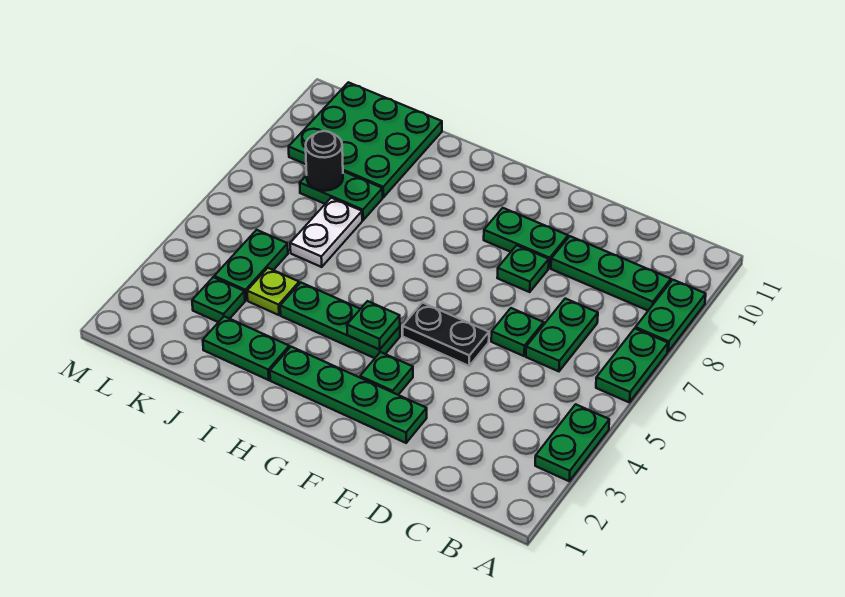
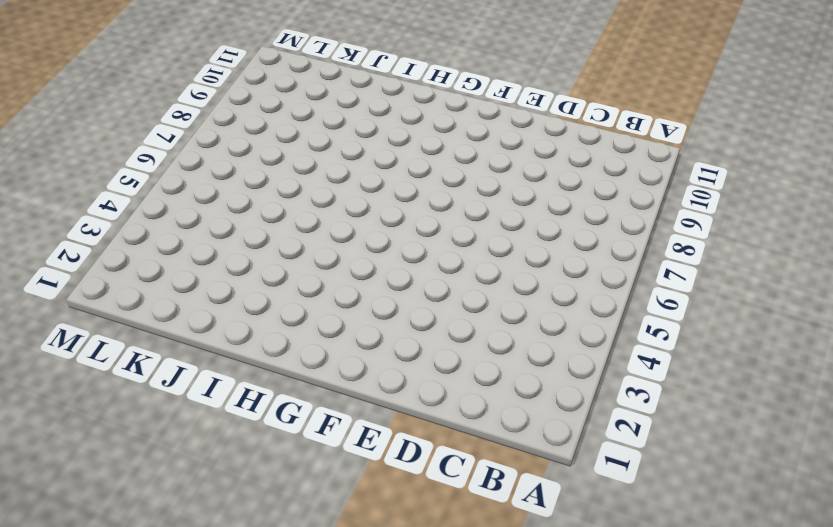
none -> green 1x2 plate [535,404,609,481]
none -> green 1x2 plate [596,329,668,403]
none -> green 1x2 plate [635,280,706,352]

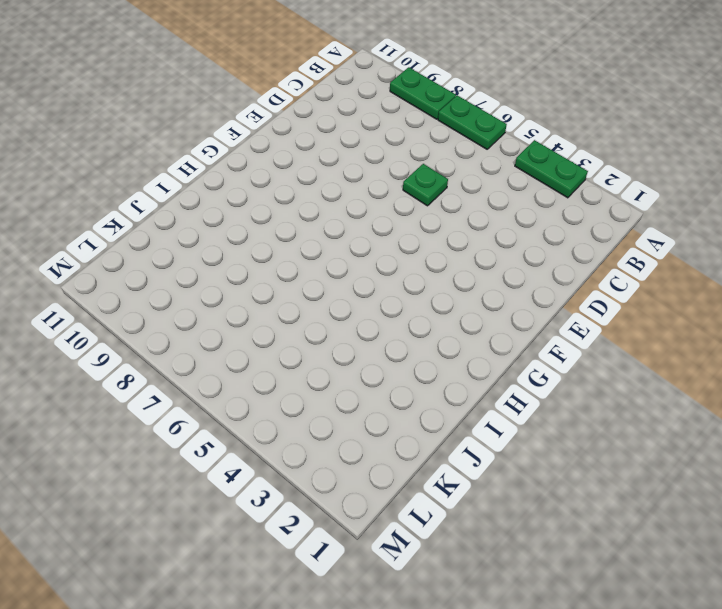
none -> green 1x3 plate [551,236,671,310]
none -> green 1x2 plate [526,299,598,371]
none -> green 1x4 plate [270,347,427,443]

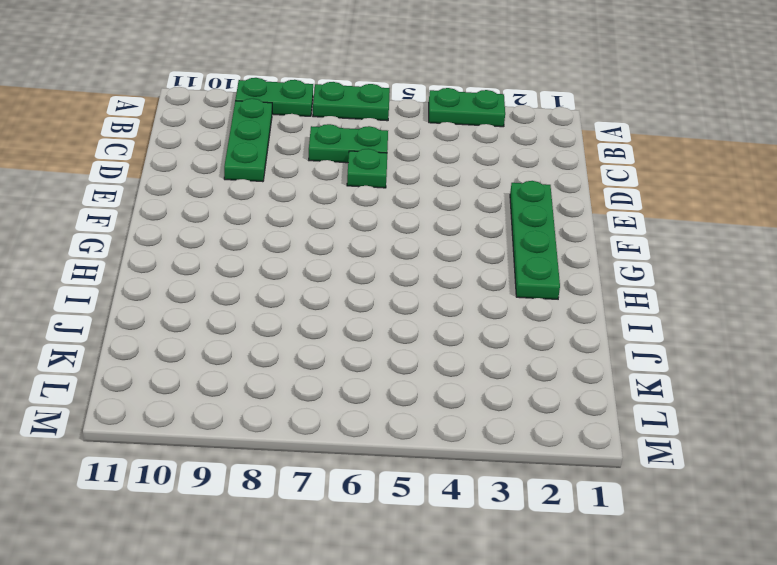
none -> black 1x2 plate [403,303,489,366]
none -> green 1x1 plate [497,245,549,292]
none -> green 1x2 plate [484,208,568,268]

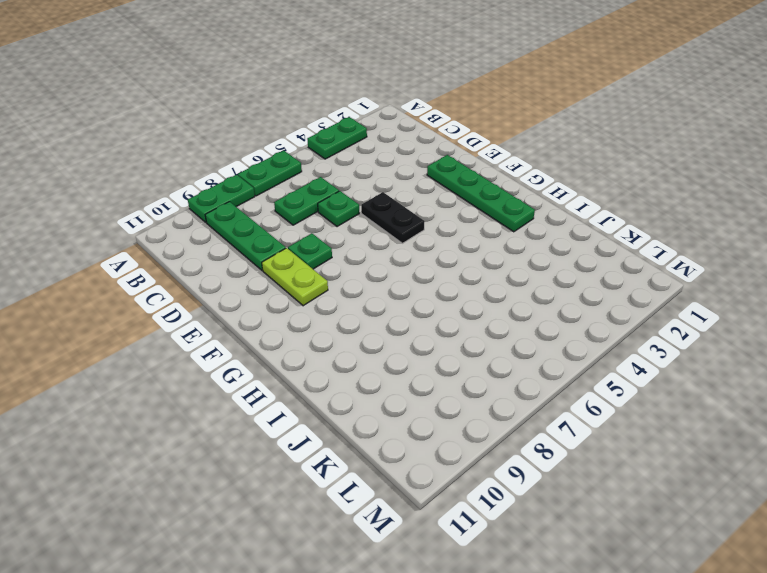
lime 1x2 plate [262,248,328,306] -> green 1x2 plate [484,208,568,268]
none -> green 1x1 plate [360,352,413,395]
none -> green 1x3 plate [280,283,400,358]
none -> green 1x2 plate [203,316,289,380]

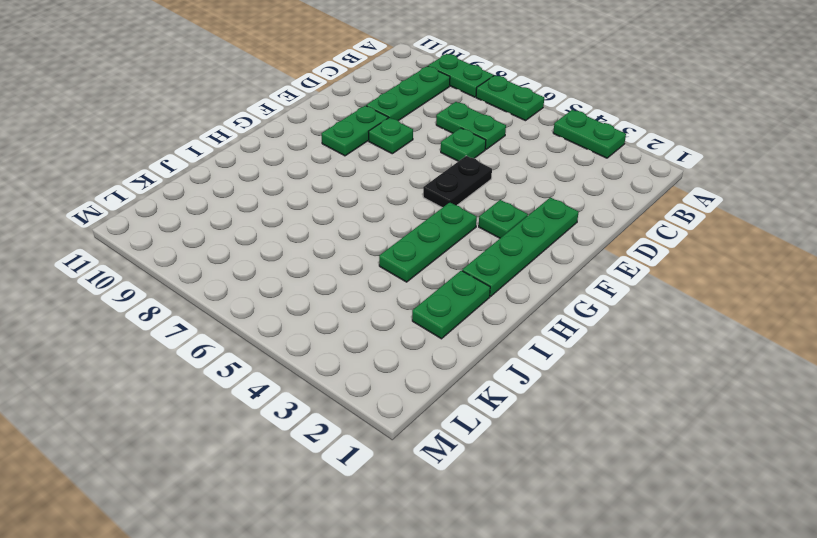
none -> lime 1x1 plate [247,268,299,315]
none -> white 1x2 plate [290,198,362,267]
none -> green 1x2 plate [300,171,383,220]

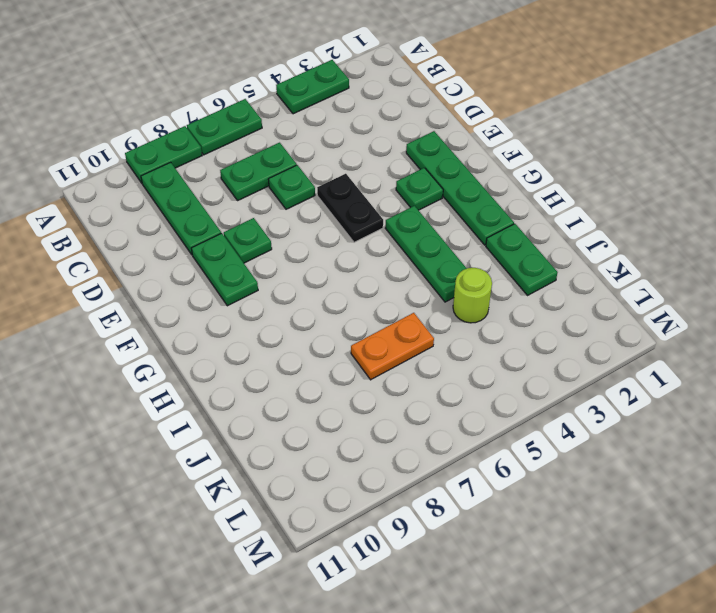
lime 1x1 round brick [453,268,492,323] -> lime 1x1 plate [247,268,299,315]
orange 1x2 plate [351,313,434,380] -> white 1x2 plate [290,198,362,267]
none -> green 1x2 plate [300,171,383,220]
none -> green 3x3 plate [289,82,442,197]
none -> green 1x1 plate [192,277,245,322]

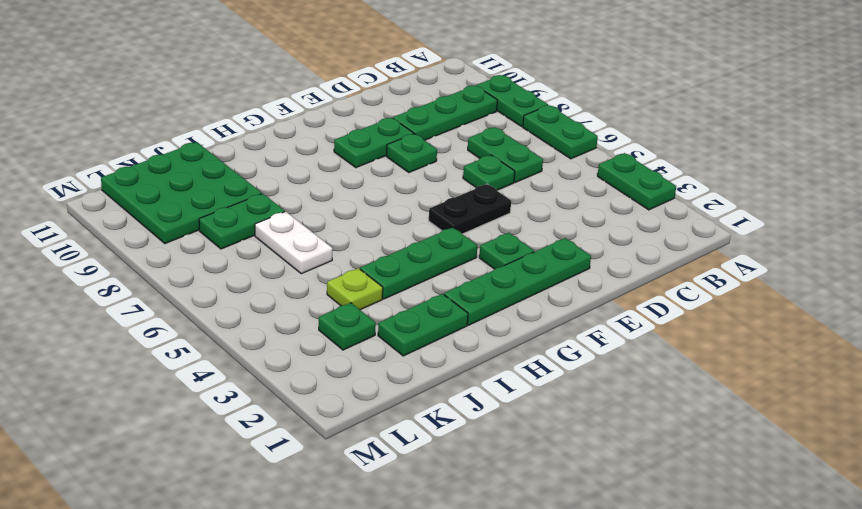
none -> green 1x2 plate [214,230,288,300]
none -> green 1x1 plate [347,301,400,350]
none -> black 1x1 round brick [306,131,343,191]

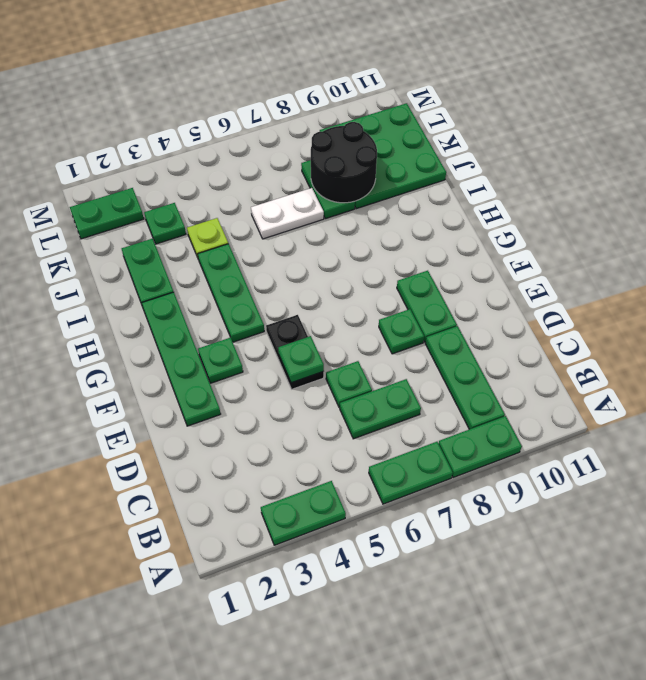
green 1x1 plate [278,336,324,383] -> green 1x1 plate moved to [347,301,400,350]
black 2x2 round brick [311,122,377,203] -> black 1x1 round brick [306,131,343,191]
green 1x2 plate [70,188,144,239] -> green 1x2 plate moved to [214,230,288,300]

